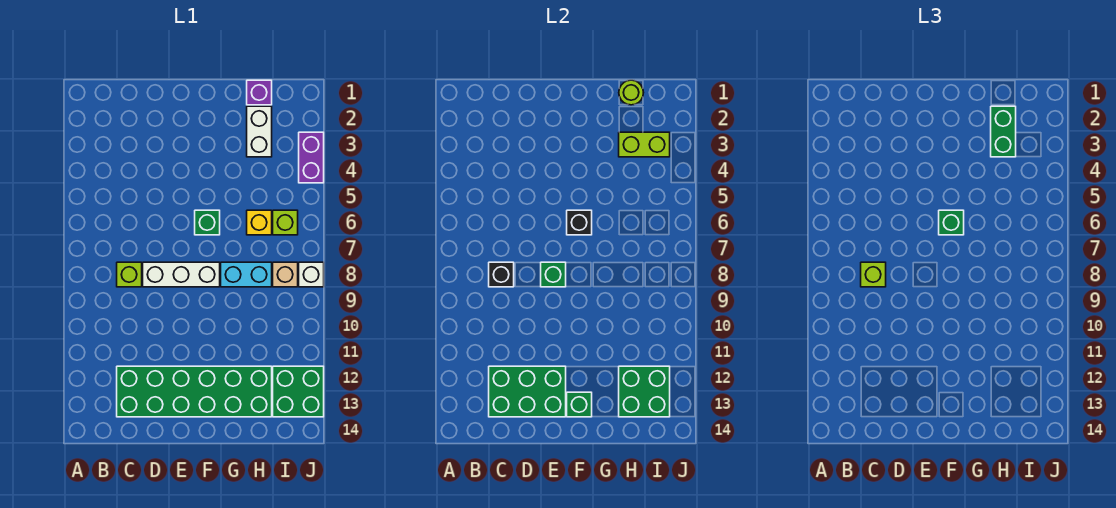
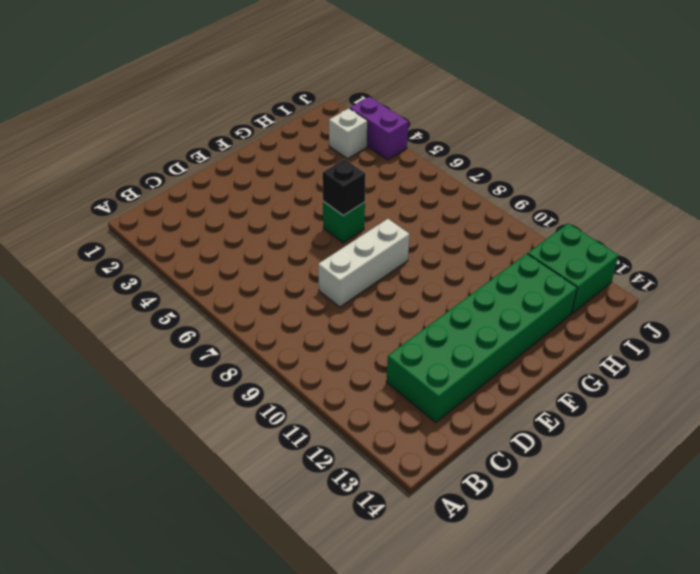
white 1x1 brick [329,108,368,159] -> white 1x1 brick moved to [299,262,324,287]
none -> lime 1x1 brick [117,262,142,287]
none -> cyan 1x2 brick [221,262,272,287]
none -> purple 1x1 brick [247,80,272,105]

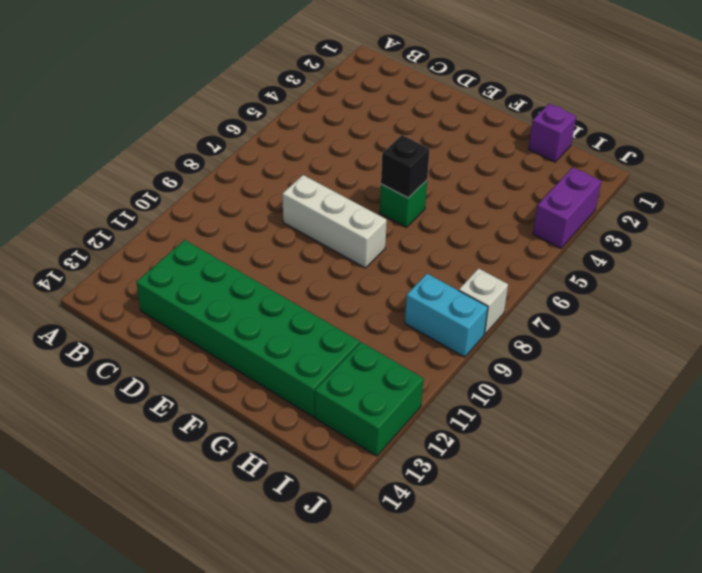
cyan 1x2 brick [405,274,488,357] -> cyan 1x2 brick moved to [221,262,272,287]
none -> lime 1x1 brick [117,262,142,287]
none -> white 1x2 brick [247,106,272,157]
none -> yellow 1x1 brick [247,210,272,235]

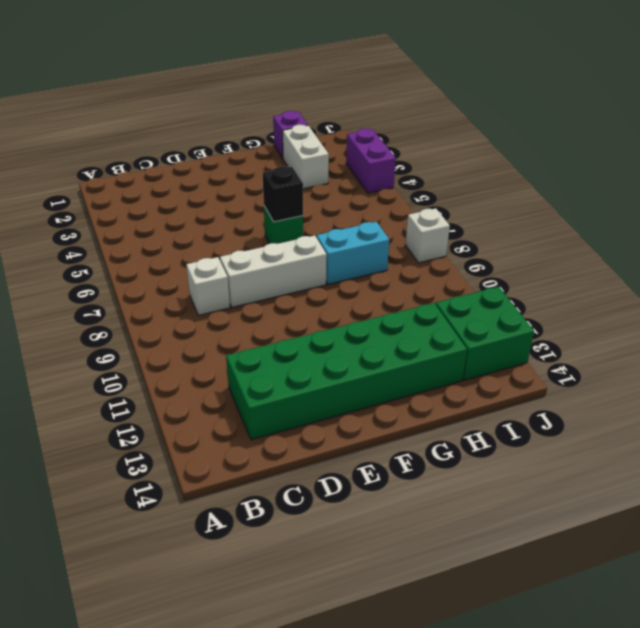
white 1x1 brick [186,257,230,315] -> lime 1x1 brick [117,262,142,287]
none -> yellow 1x1 brick [247,210,272,235]
none -> lime 1x1 brick [273,210,298,235]
none -> tan 1x1 brick [273,262,298,287]

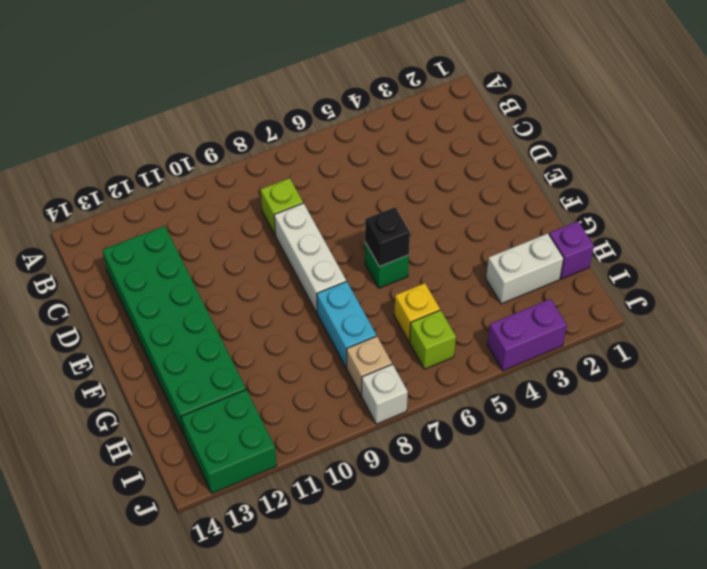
none -> black 1x1 brick [489,262,514,287]
none -> green 2x3 brick [489,366,566,417]
none -> green 1x1 brick [541,262,566,287]

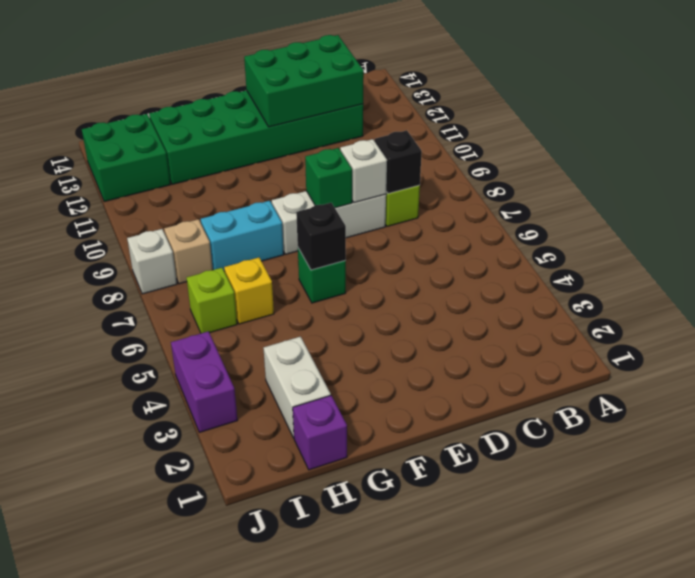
white 1x1 brick [340,139,387,203] -> none
none -> green 1x1 brick [567,392,592,417]
none -> lime 1x1 round brick [619,80,644,105]
none -> lime 1x2 brick [619,132,670,157]

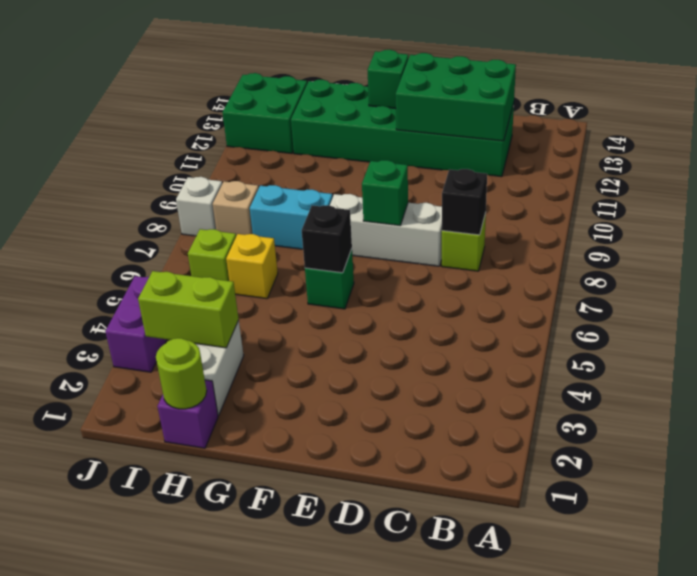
none -> green 2x2 brick [619,366,670,417]
none -> lime 1x1 brick [861,262,886,287]
none -> green 1x1 brick [939,210,964,235]

